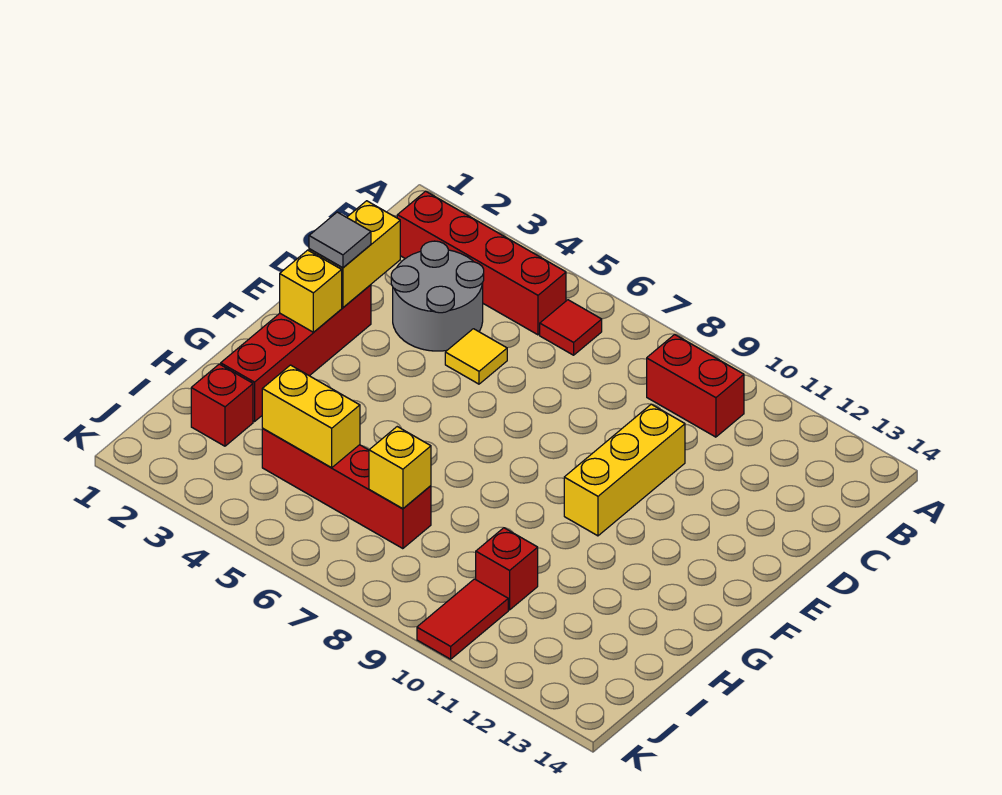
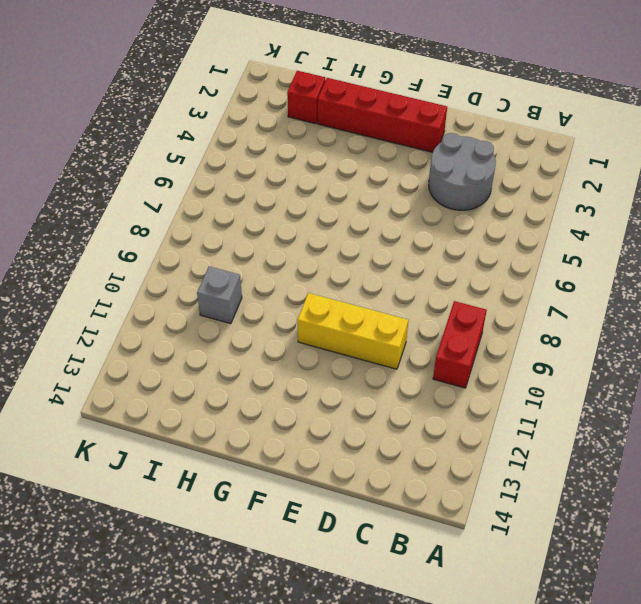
grey 1x1 brick [197,266,242,324] -> red 1x1 brick [476,528,538,610]
none -> red 1x4 brick [397,191,566,335]
none -> red 1x1 tile [540,300,602,355]
none -> yellow 1x1 tile [445,329,507,384]

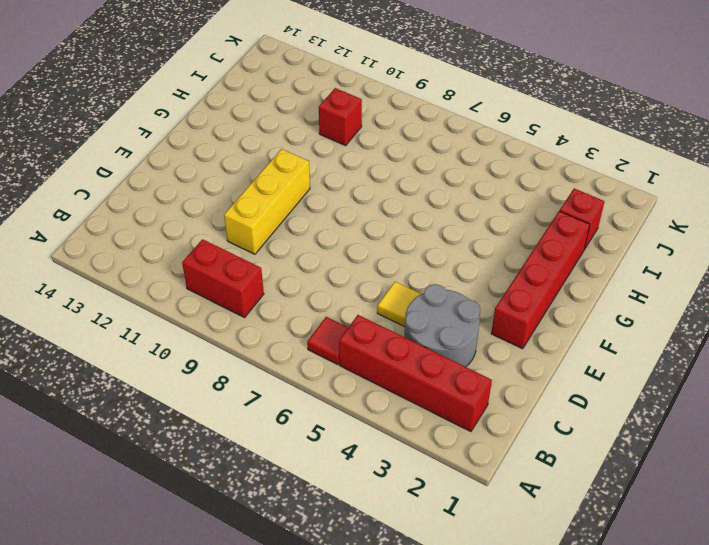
none -> red 1x4 brick [262,429,431,549]
none -> red 1x2 tile [417,579,508,659]
none -> yellow 1x2 brick [309,201,400,308]

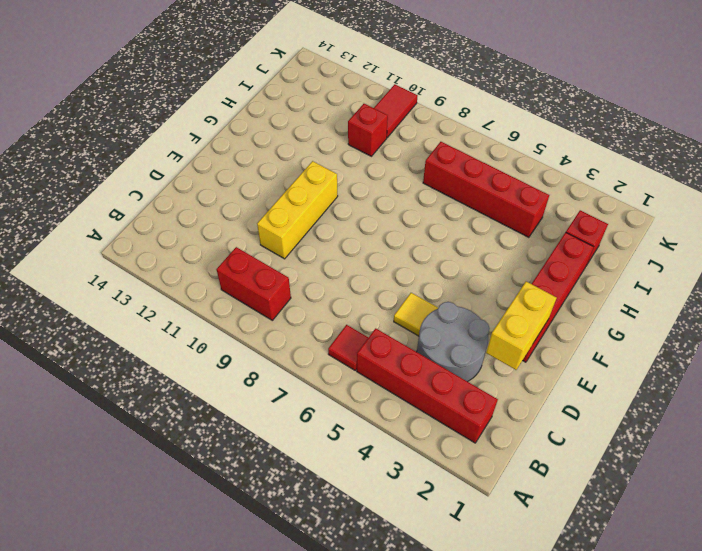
none -> yellow 1x1 brick [280,250,342,332]
none -> yellow 1x2 brick [262,365,360,468]
none -> yellow 1x1 brick [369,427,431,509]

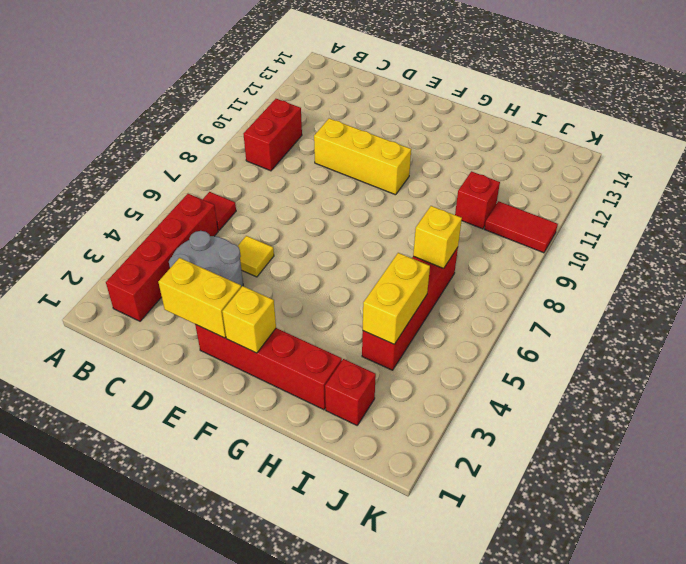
none -> grey 1x1 tile [309,212,371,268]

